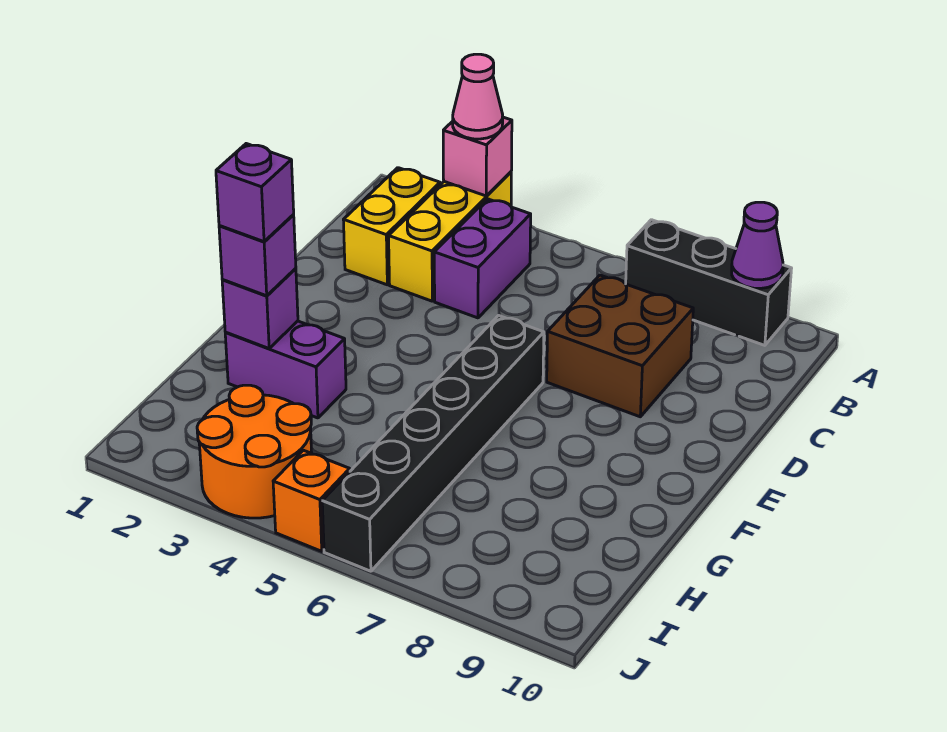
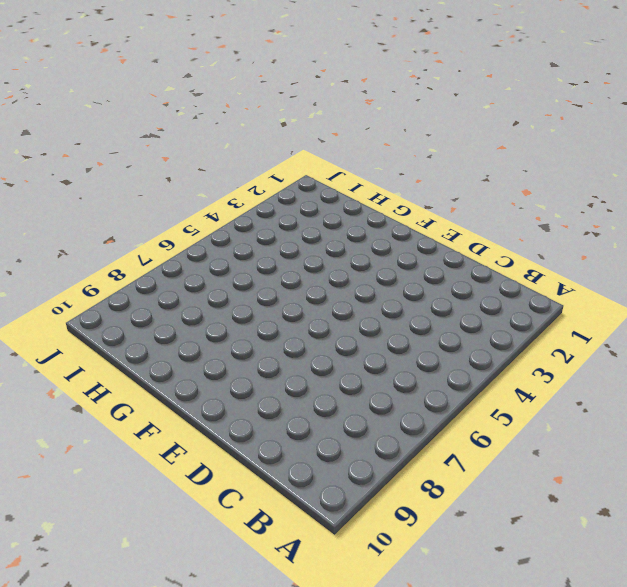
none -> yellow 1x3 brick [389,172,511,301]
none -> black 1x3 brick [626,220,792,345]
none -> yellow 1x2 brick [344,168,440,285]

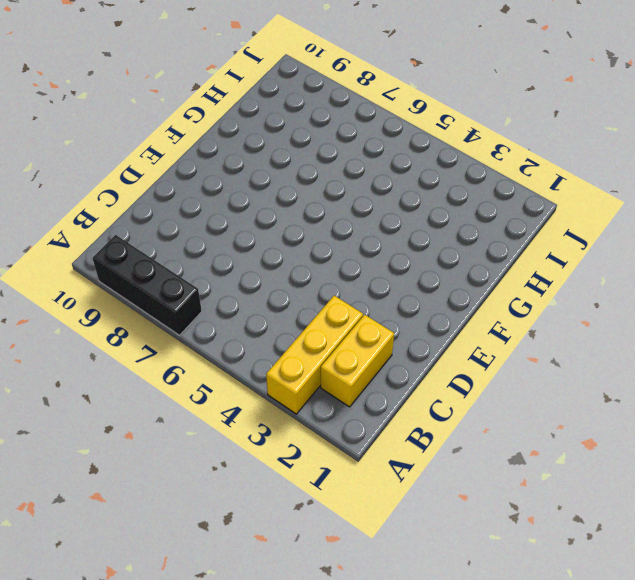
none -> purple 1x2 brick [434,199,531,318]
none -> brown 2x2 brick [547,275,693,417]
none -> black 1x6 brick [322,316,544,571]

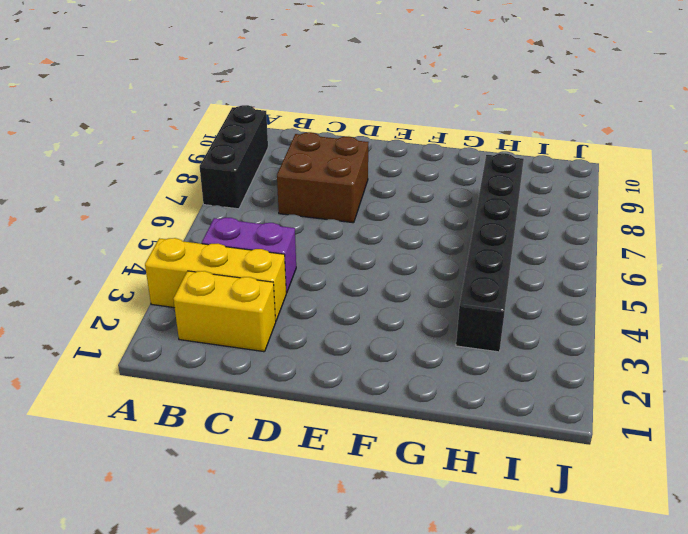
black 1x6 brick [456,153,524,352] -> black 1x6 brick turned to [322,316,544,571]
none -> purple 1x2 brick [225,321,346,418]
none -> orange 2x2 round brick [197,385,312,518]
none -> orange 1x1 brick [273,450,350,551]

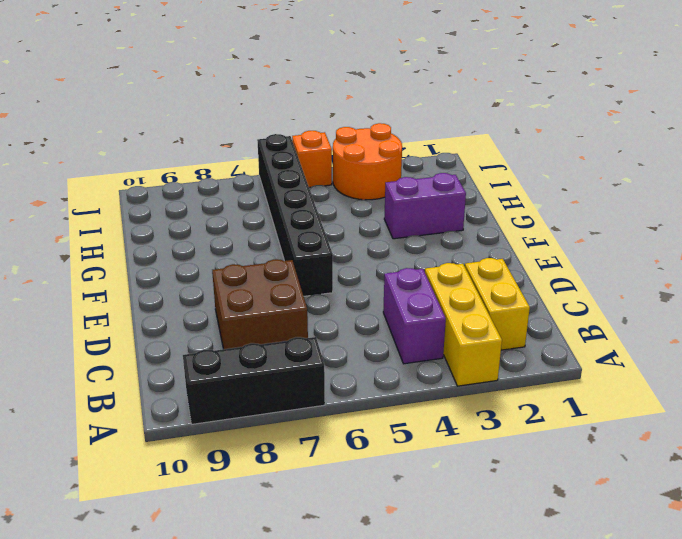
none -> pink 1x1 brick [443,117,512,196]
none -> purple 1x1 cone [732,202,783,288]
none -> purple 1x1 brick [222,268,298,348]

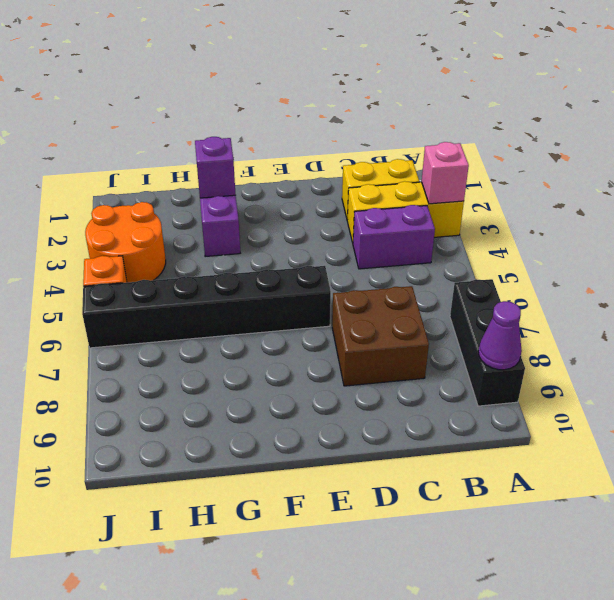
none -> pink 1x1 cone [453,54,503,139]
none -> purple 1x1 brick [219,215,296,296]
none -> purple 1x1 brick [216,144,294,242]

